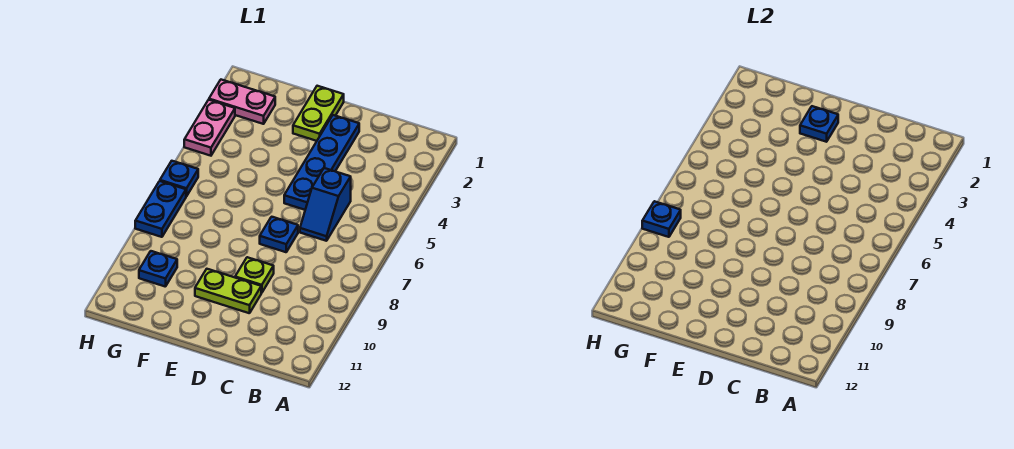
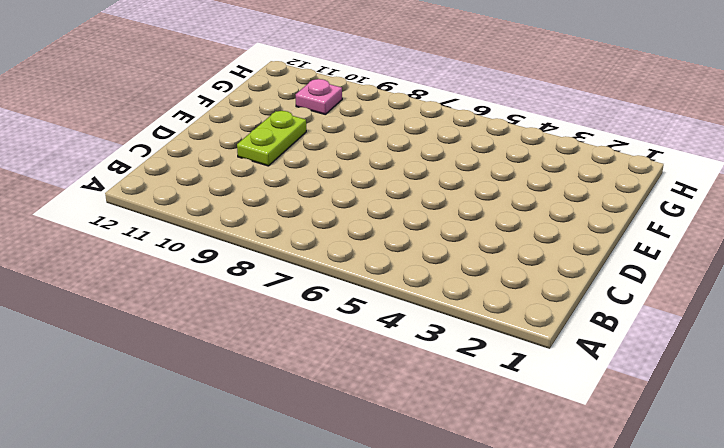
pink 1x1 plate [296,79,342,115] -> blue 1x1 plate [139,251,177,287]
none -> blue 1x2 slope [300,168,351,241]
none -> blue 1x4 plate [284,115,359,210]
none -> blue 1x1 plate [260,217,298,252]

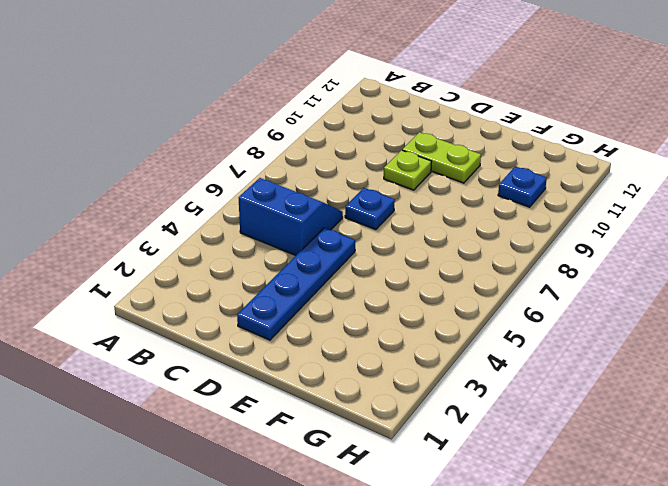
blue 2x2 slope [238,178,343,255] -> blue 1x2 slope [300,168,351,241]
none -> lime 1x2 plate [293,86,344,141]
none -> pink 1x2 plate [209,80,275,124]
none -> pink 1x2 plate [184,100,235,156]

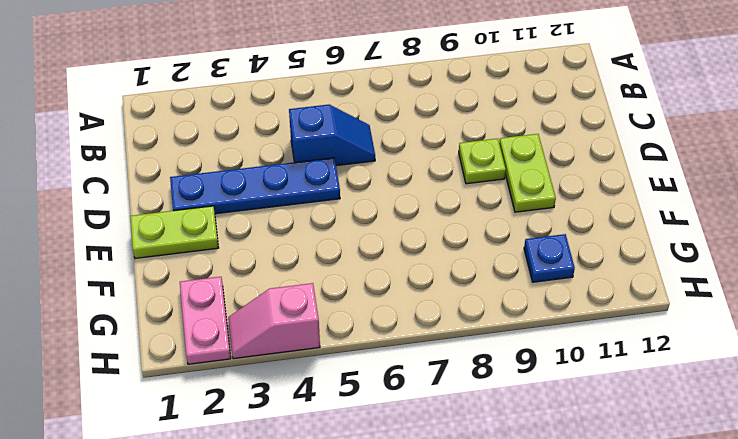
pink 1x2 slope [228,283,320,359] -> pink 1x2 plate [184,100,235,156]
none -> blue 1x1 plate [260,217,298,252]
none -> blue 1x1 plate [160,161,198,196]
none -> blue 1x2 plate [135,181,186,237]

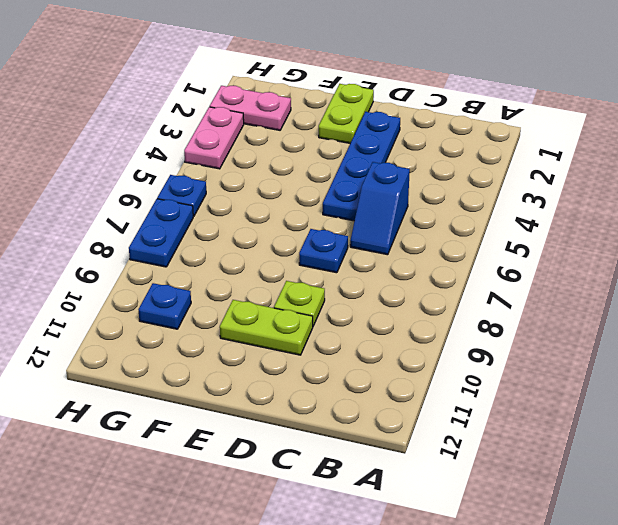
none -> blue 1x1 plate [800,106,838,142]
none -> blue 1x1 plate [642,201,681,237]

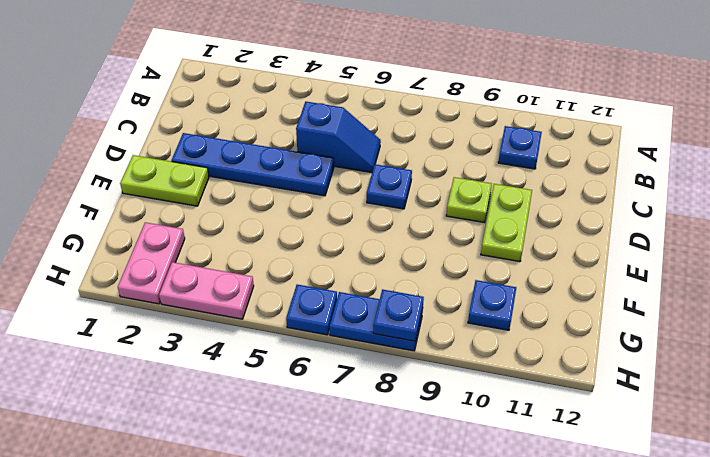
blue 1x1 plate [498,126,542,169] -> blue 1x1 plate moved to [800,106,838,142]

